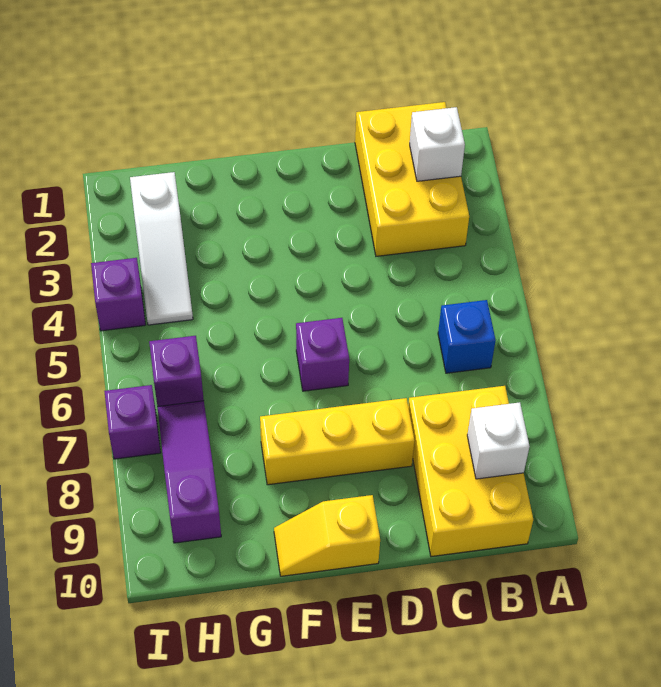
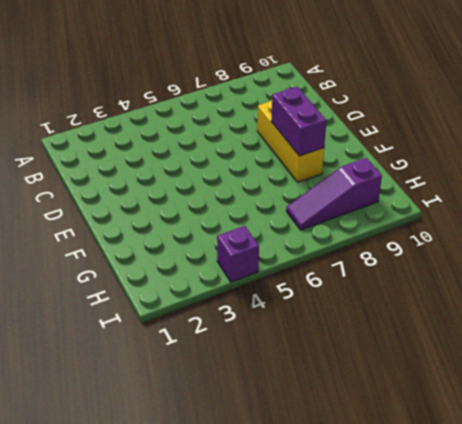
purple 1x2 brick [271,87,327,156] -> none
none -> yellow 2x3 brick [355,102,469,256]
none -> blue 1x1 brick [438,300,496,373]
none -> yellow 2x3 brick [408,386,533,557]

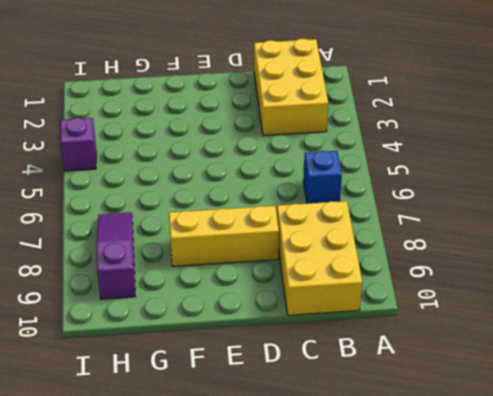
none -> purple 1x1 brick [296,318,349,391]
none -> yellow 1x2 slope [274,495,380,576]
none -> white 1x3 slope [130,172,193,325]

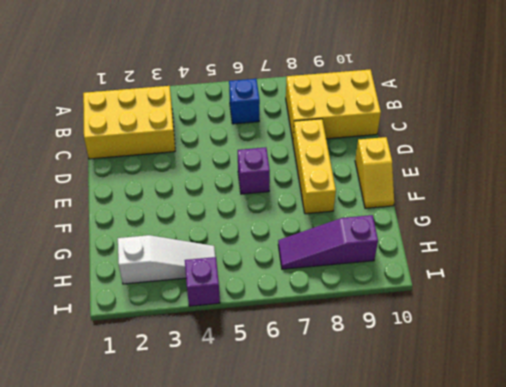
none -> purple 1x1 brick [149,336,204,407]
none -> purple 1x1 brick [104,385,161,459]
none -> white 1x1 brick [410,107,465,181]

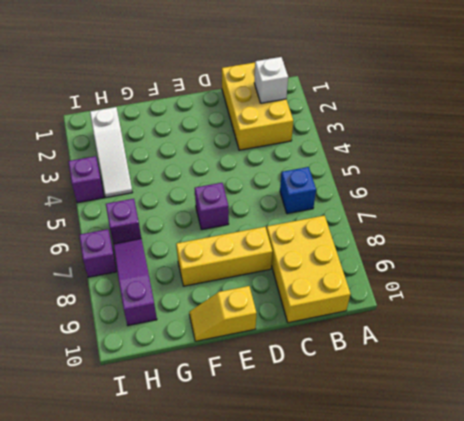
none -> white 1x1 brick [467,402,530,479]

